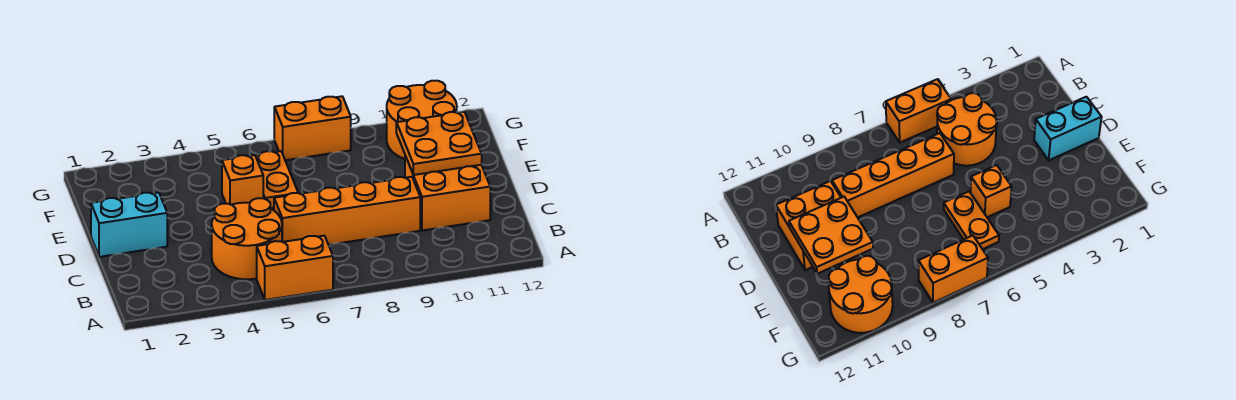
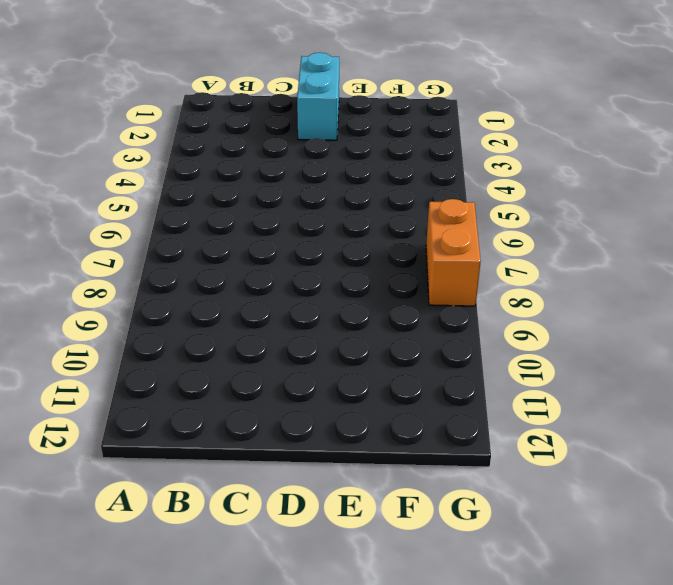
none -> orange 1x2 brick [257,236,333,300]
none -> orange 2x2 round brick [212,198,282,279]

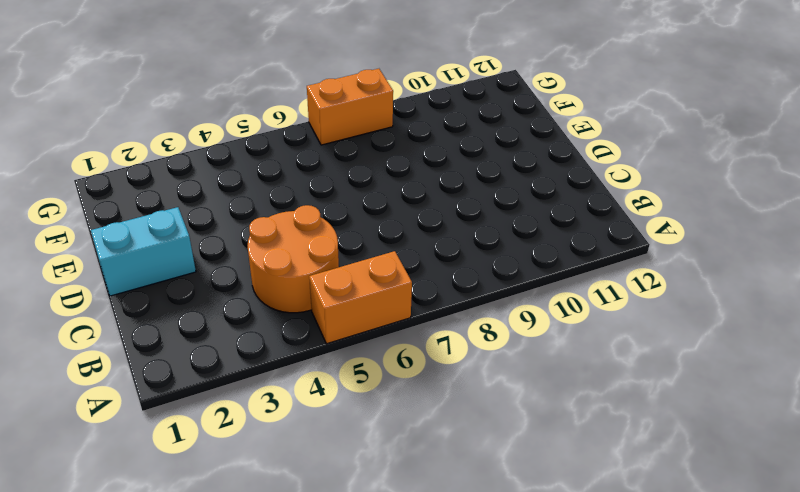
none -> orange 1x4 brick [274,177,420,245]
none -> orange 2x2 brick [405,156,490,231]

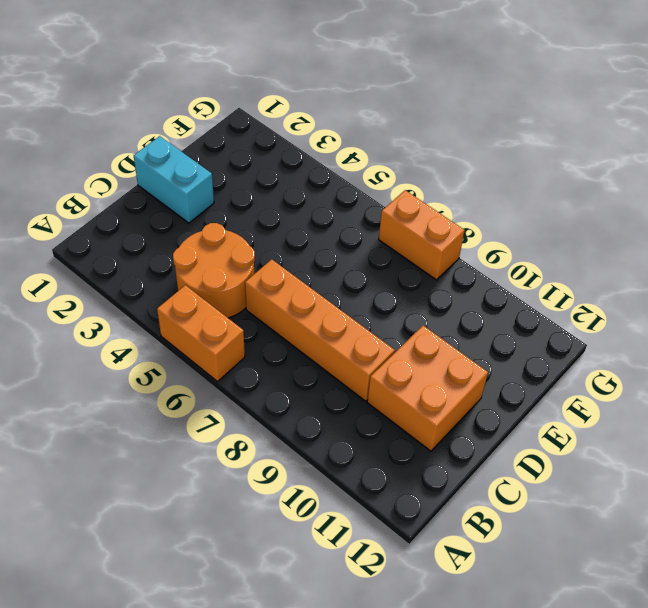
none -> orange 1x1 brick [222,155,263,205]
none -> orange 1x2 plate [255,151,298,208]

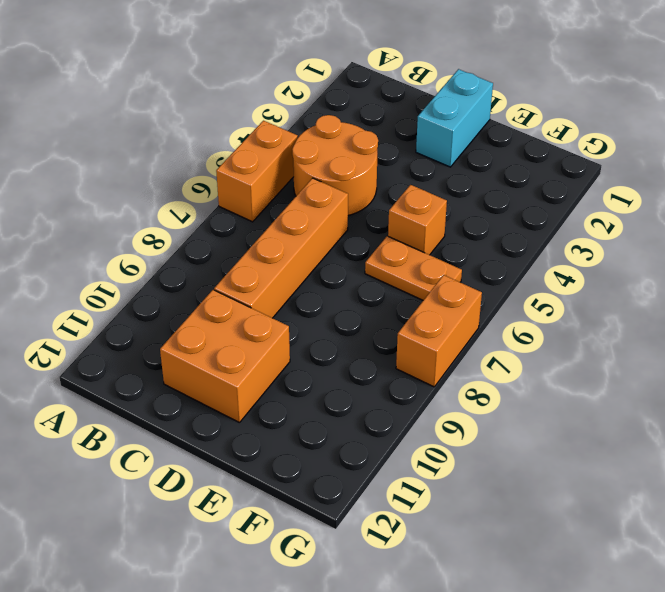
none -> orange 2x2 round brick [387,81,457,159]
none -> orange 2x2 plate [396,112,482,175]

